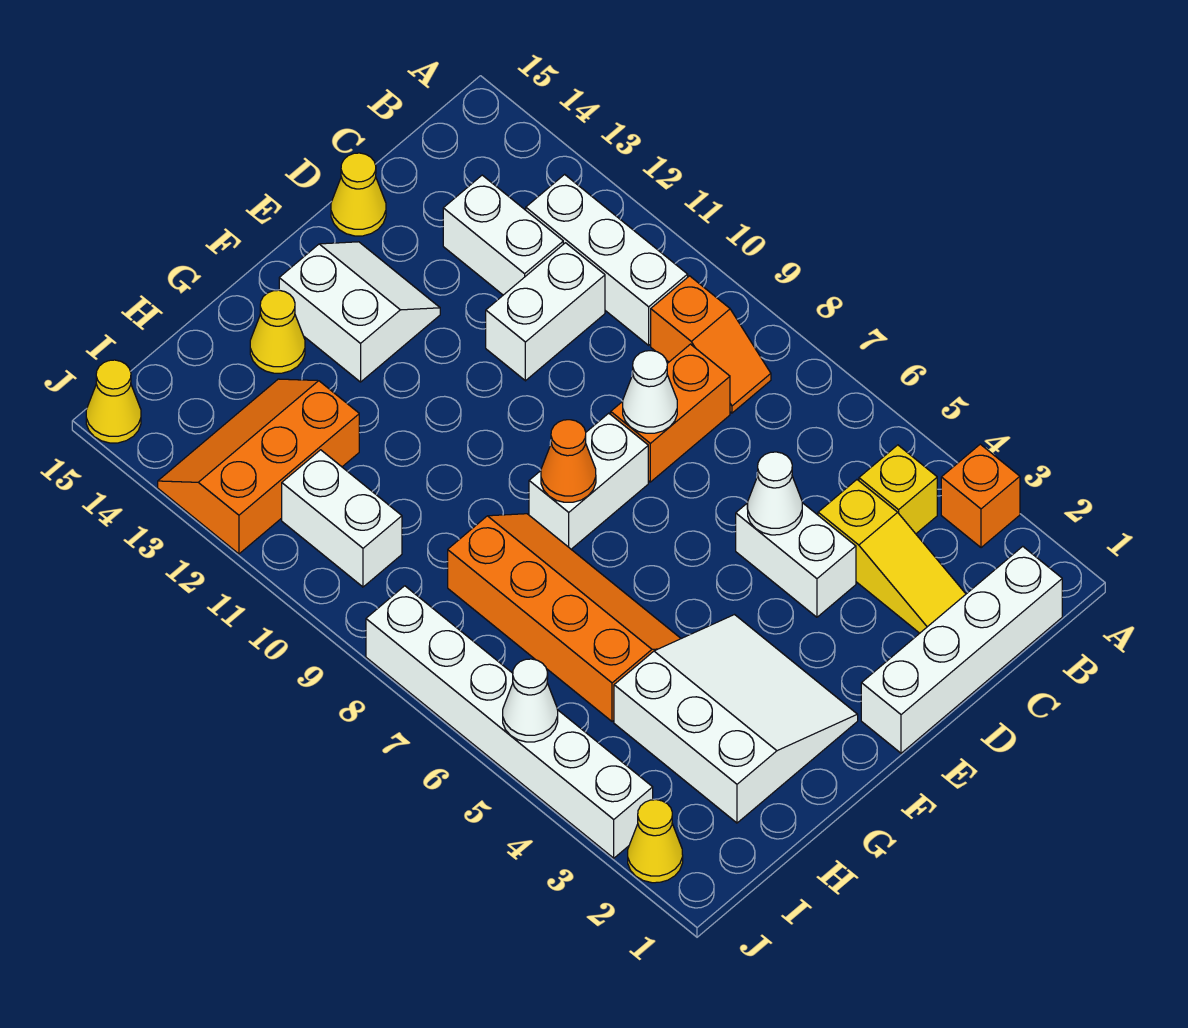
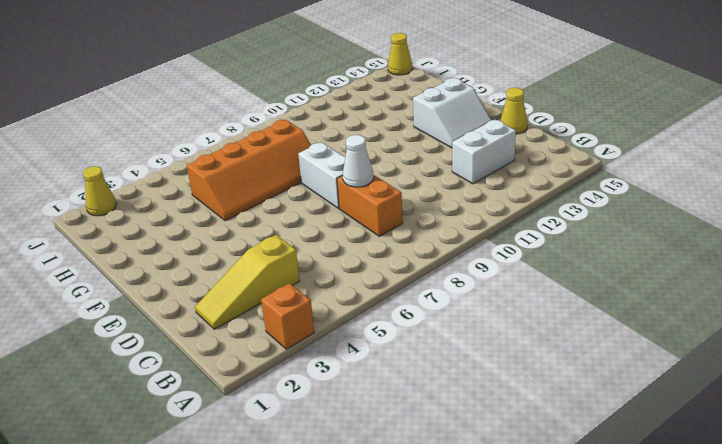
none -> white 1x4 brick [861,546,1062,753]
none -> yellow 1x1 brick [859,445,937,534]
none -> orange 1x2 slope [651,276,771,413]

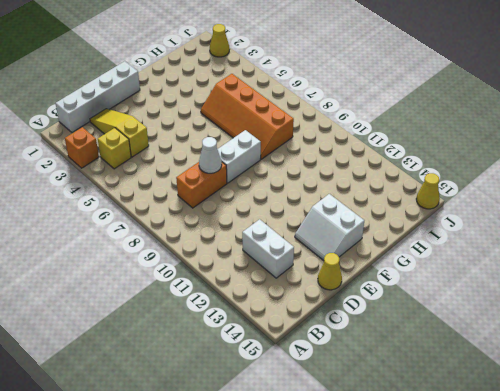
none -> orange 1x2 slope [651,276,771,413]
none -> white 1x3 brick [526,174,688,345]
none -> white 1x2 brick [486,243,605,381]

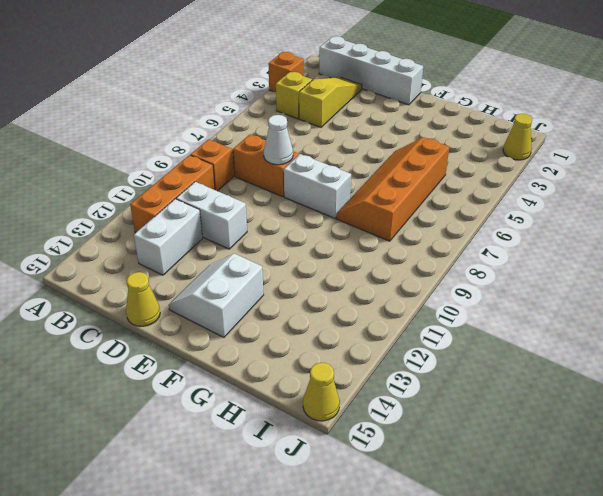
orange 1x3 brick [130,155,215,233] -> white 1x3 brick [526,174,688,345]
none -> white 1x2 brick [736,503,856,617]
none -> white 3x3 slope [614,615,858,823]
none -> yellow 1x1 cone [250,290,305,373]

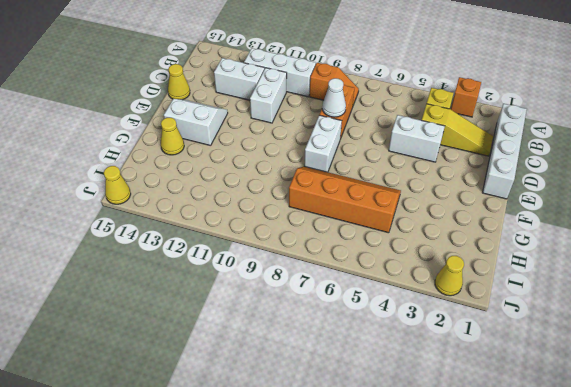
none -> white 3x3 slope [614,615,858,823]
none -> orange 2x3 slope [158,379,359,554]
none -> white 1x2 brick [282,450,402,587]

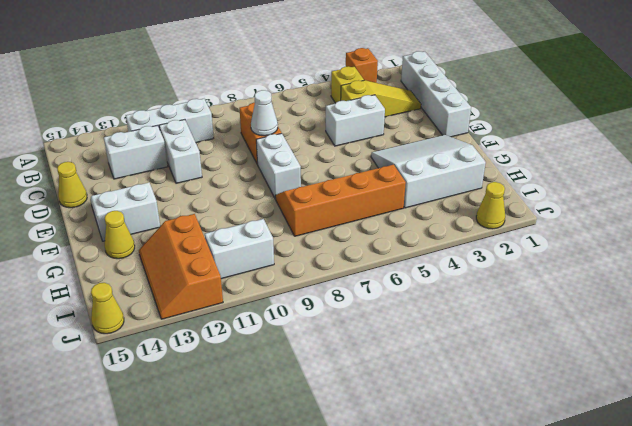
none -> orange 1x2 slope [651,276,771,413]
none -> white 1x6 brick [366,586,653,858]
none -> white 1x1 cone [747,452,802,535]

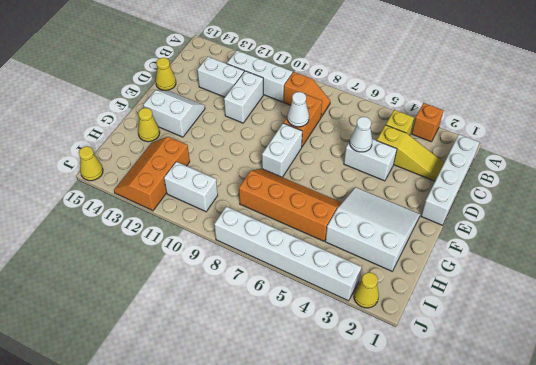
none -> orange 1x1 cone [541,420,596,502]
none -> white 1x1 cone [503,659,558,742]

